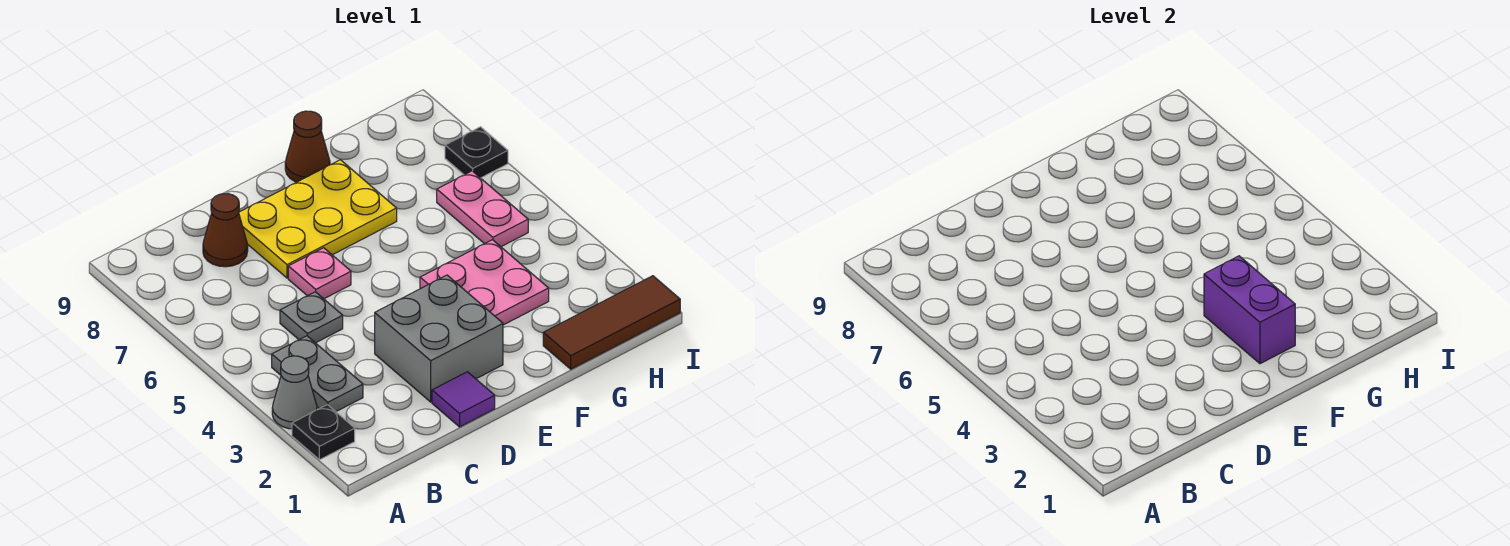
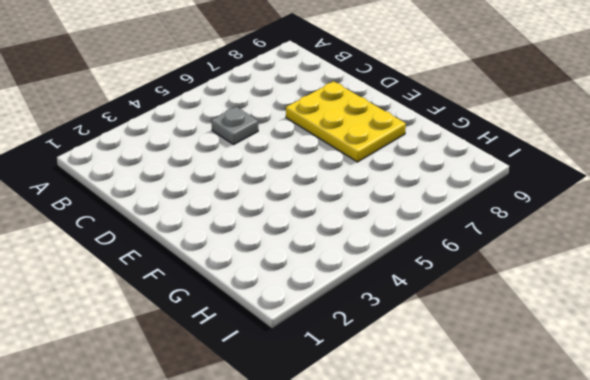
none -> black 1x1 plate [292,405,355,460]
none -> grey 1x1 cone [272,356,317,429]
none -> grey 1x2 plate [272,336,363,411]

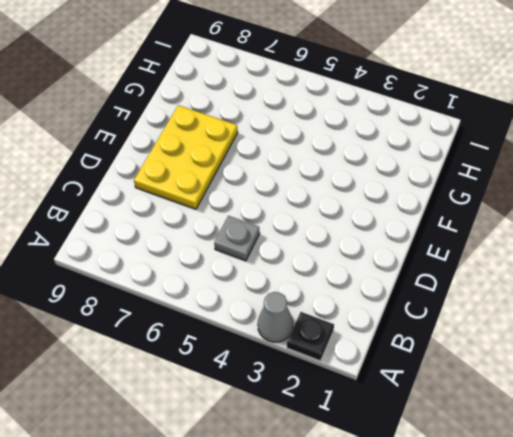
none -> grey 1x2 plate [272,336,363,411]
none -> brown 1x1 cone [203,194,248,267]
none -> purple 1x1 tile [432,372,495,427]

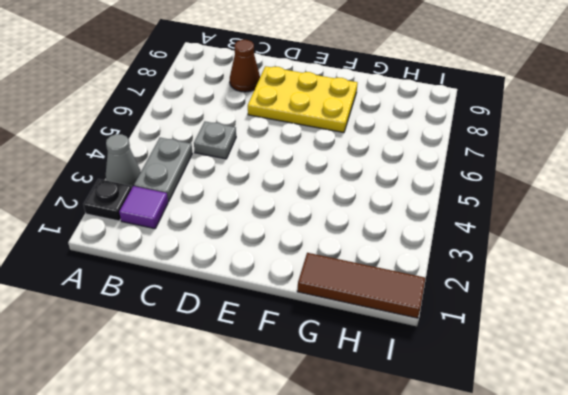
purple 1x1 tile [119,186,168,229] -> purple 1x1 tile moved to [432,372,495,427]
none -> grey 2x2 brick [375,275,503,402]
none -> pink 1x1 plate [288,248,351,299]
none -> pink 2x2 plate [420,240,549,325]

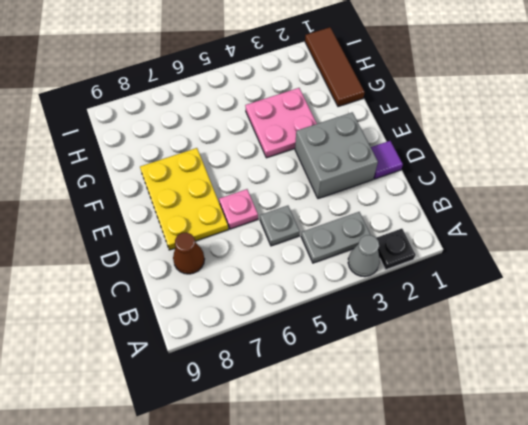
none -> brown 1x1 cone [285,111,330,182]
none -> pink 1x2 plate [437,171,528,247]
none -> black 1x1 plate [445,127,508,178]

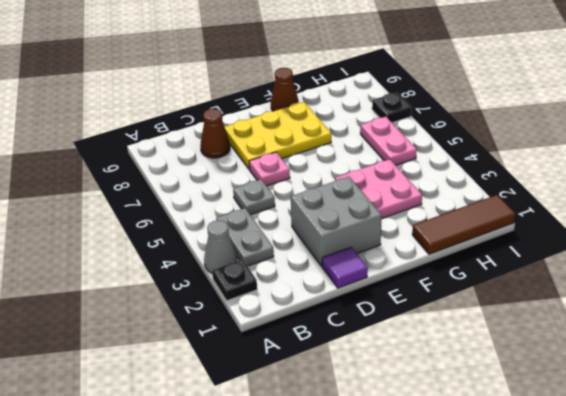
none -> purple 1x2 brick [1204,256,1295,364]

